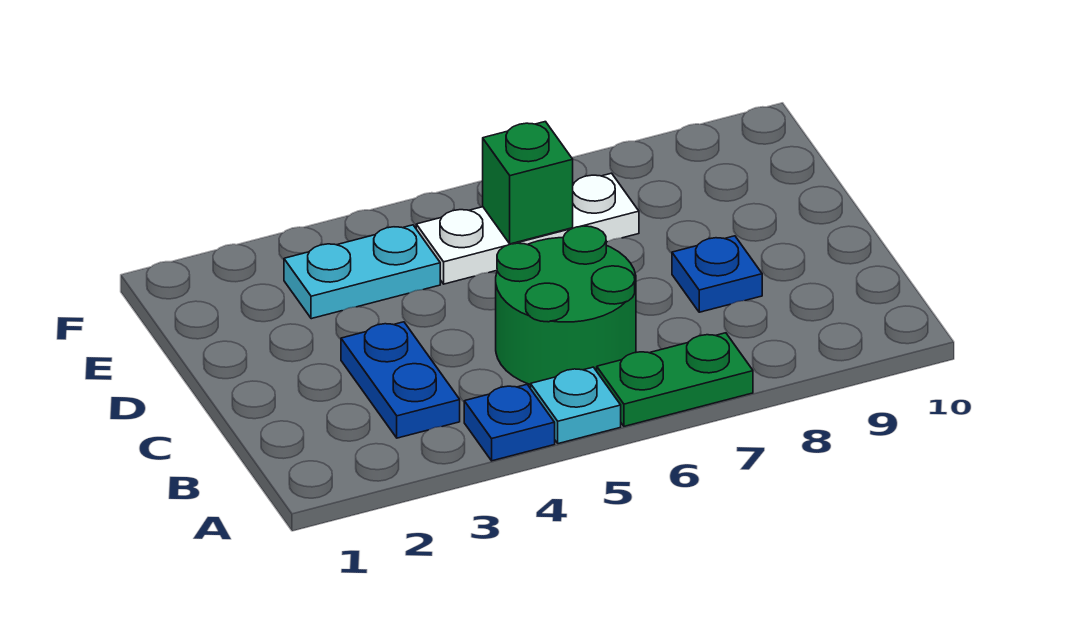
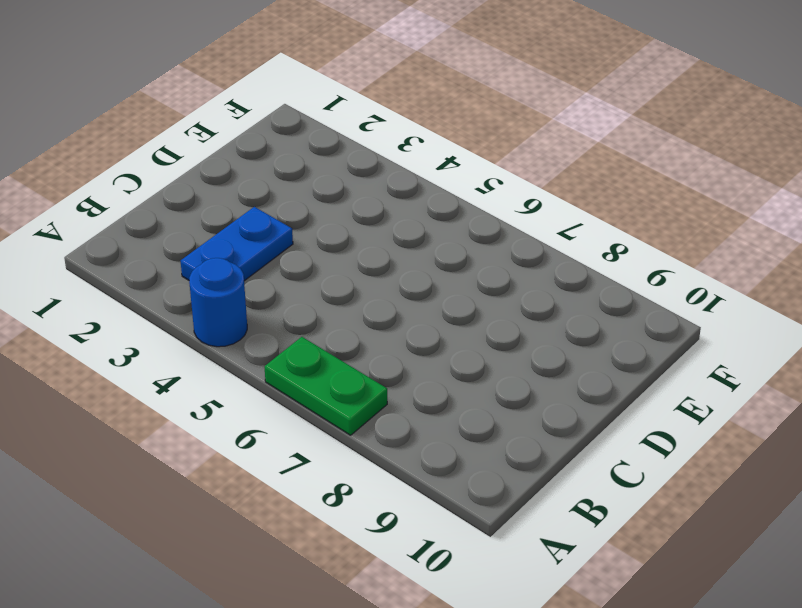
blue 1x1 round brick [189,258,247,347] -> blue 1x1 plate [464,385,555,461]
none -> cyan 1x1 plate [531,367,621,444]
none -> green 2x2 round brick [496,226,636,385]

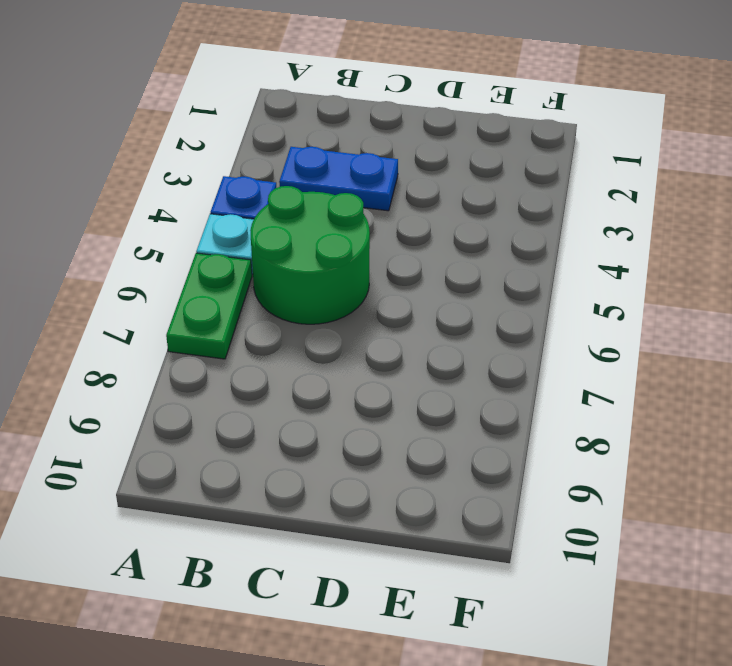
none -> blue 1x1 plate [672,236,762,312]
none -> cyan 1x2 plate [284,225,440,319]

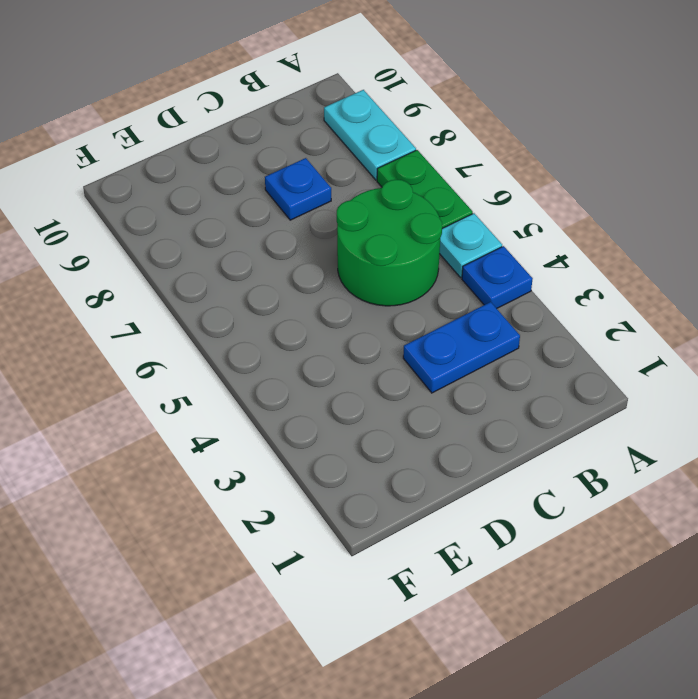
cyan 1x2 plate [324,90,416,180] -> cyan 1x2 plate moved to [284,225,440,319]
none -> white 1x3 plate [416,173,639,284]
none -> green 1x1 brick [483,122,573,244]

